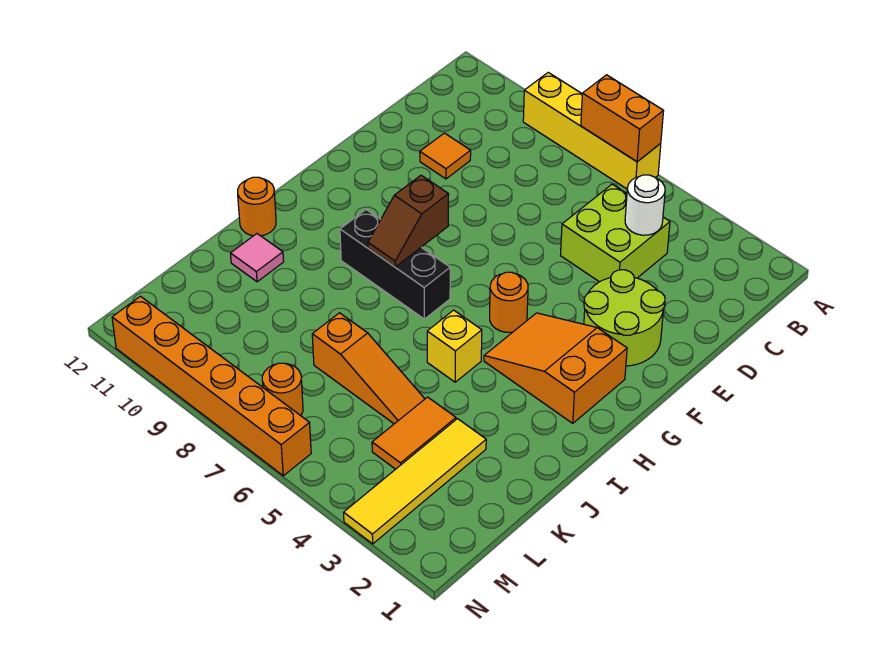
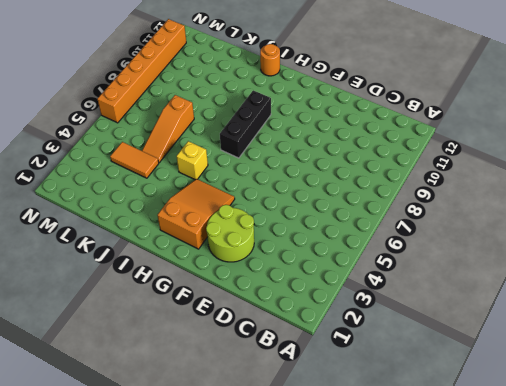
none -> yellow 1x4 brick [523,72,661,189]
none -> lime 2x2 brick [561,184,670,282]
none -> orange 1x1 tile [420,133,471,179]

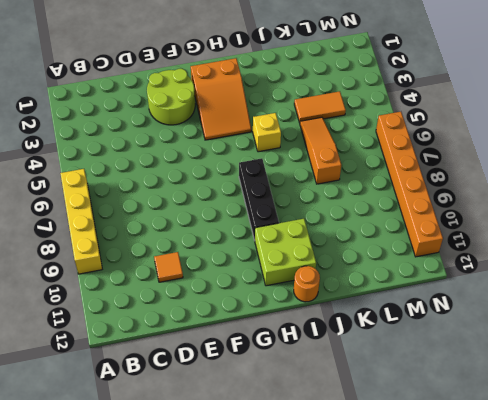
lime 2x2 brick [255,219,316,286] -> lime 2x2 brick moved to [561,184,670,282]
none -> orange 1x1 round brick [490,272,528,332]
none -> pink 1x1 tile [230,234,284,282]
none -> yellow 1x4 tile [344,419,486,544]

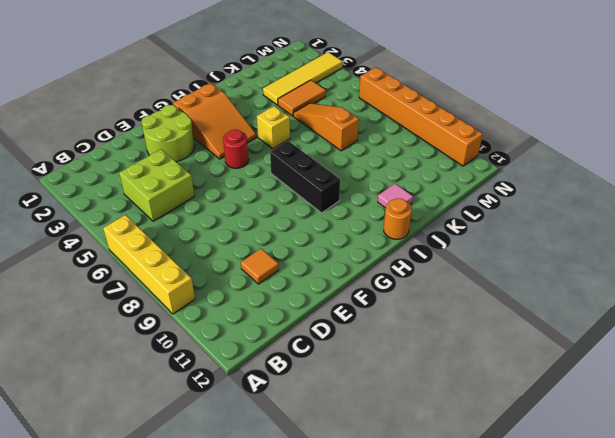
red 1x1 round brick [223,130,249,168] -> orange 1x1 round brick [490,272,528,332]
none -> orange 1x1 round brick [262,363,303,416]
none -> orange 1x2 brick [581,75,663,162]
none -> white 1x1 round brick [625,175,665,235]

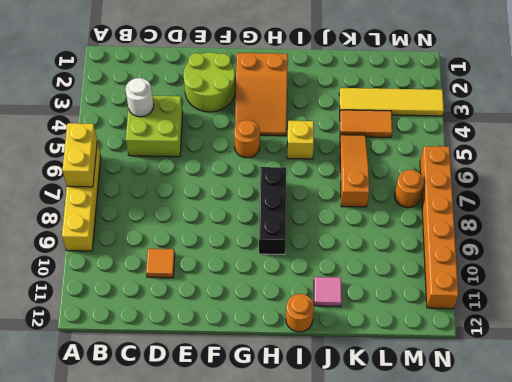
yellow 1x2 brick [62,123,97,187] -> orange 1x2 brick [581,75,663,162]
none -> brown 1x2 slope [368,175,449,267]

